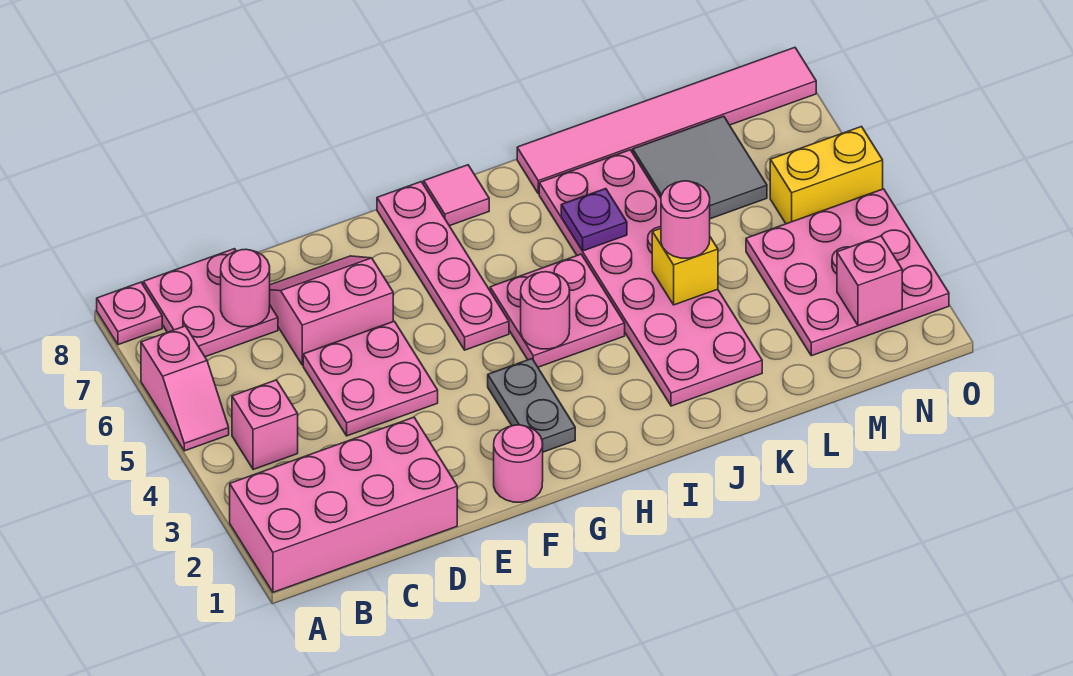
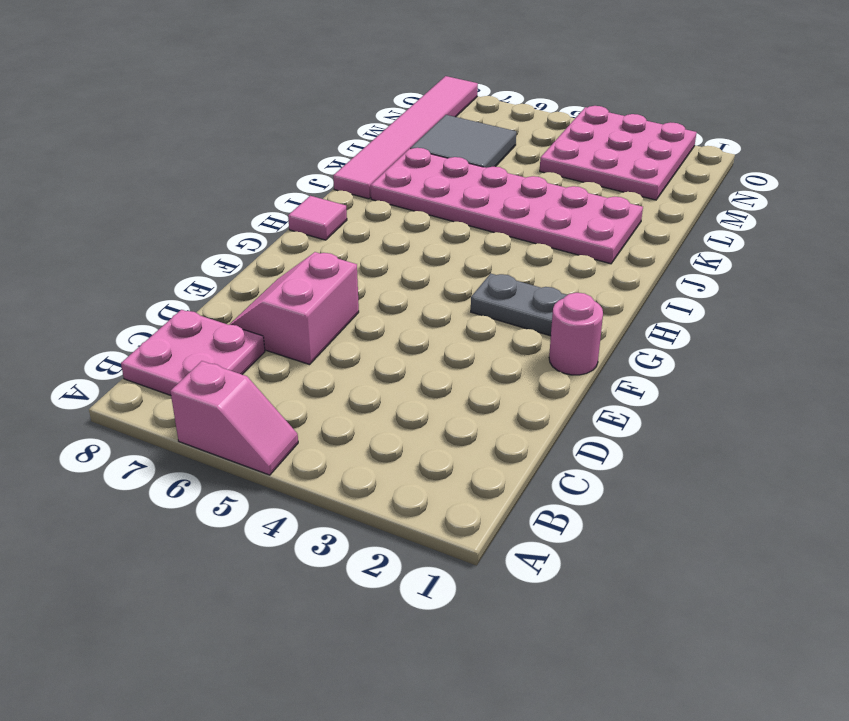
none -> pink 2x4 brick [230,417,457,592]
none -> pink 1x1 plate [97,282,162,345]
none -> pink 1x1 brick [232,380,298,470]

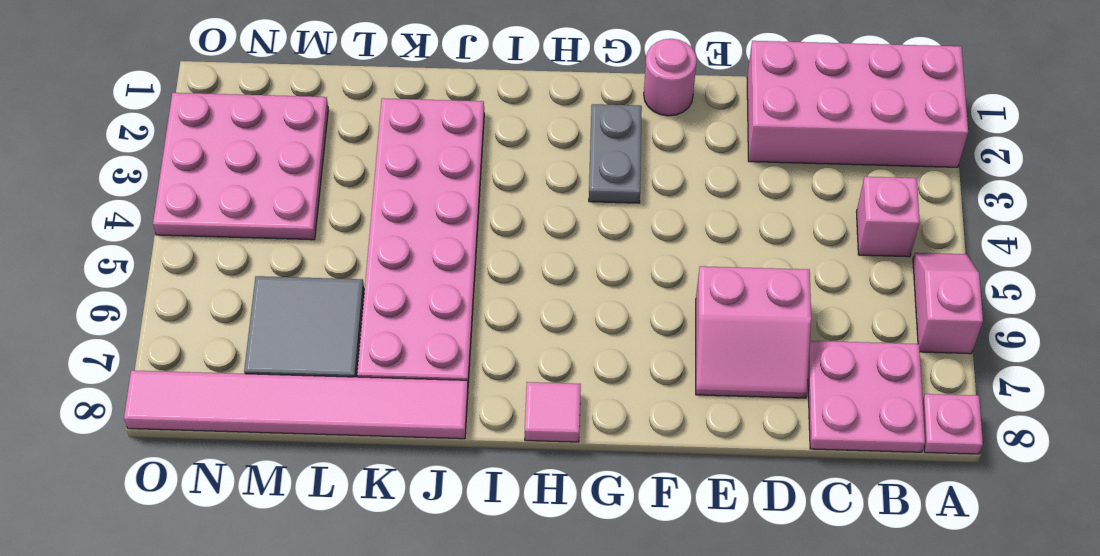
none -> pink 2x2 plate [303,321,438,436]
none -> pink 1x4 plate [377,182,509,350]
none -> pink 2x2 plate [490,254,625,367]

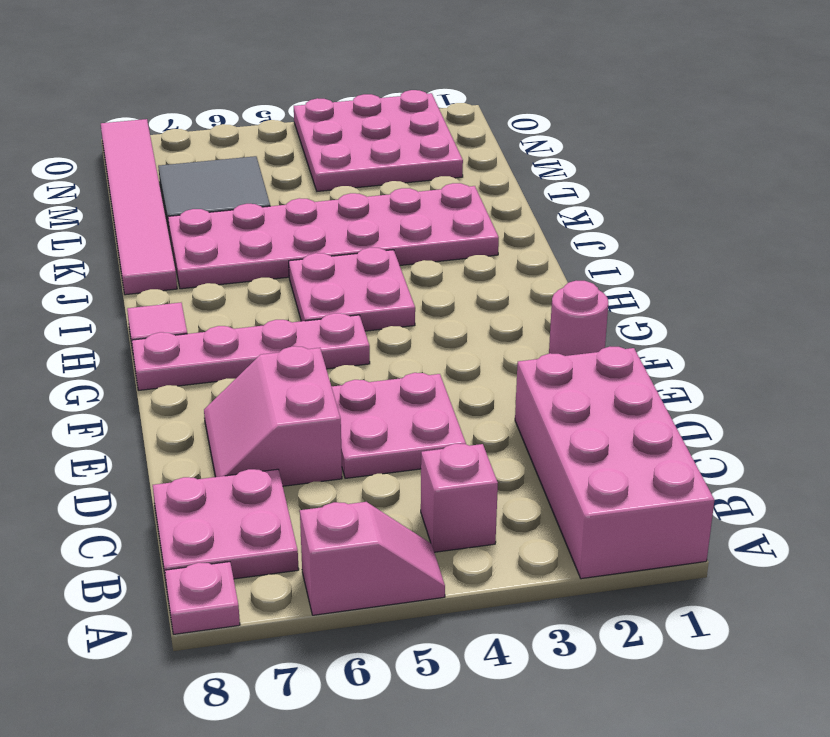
none -> grey 1x2 plate [488,359,575,452]
none -> yellow 1x2 brick [770,127,883,224]
none -> pink 1x1 round brick [221,249,270,327]

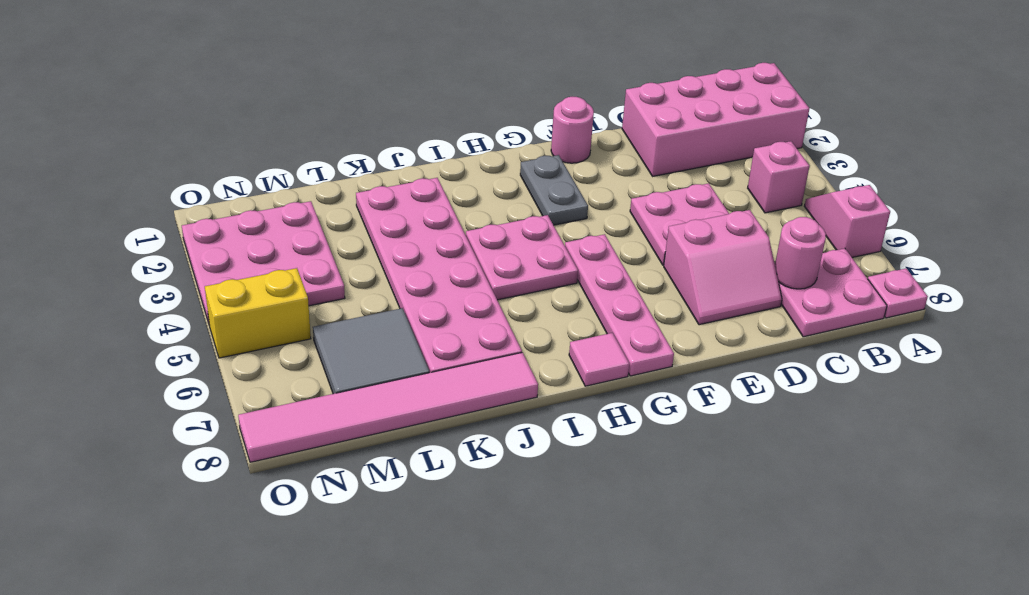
none -> pink 1x1 round brick [521,272,570,349]
none -> purple 1x1 plate [561,189,627,251]
none -> yellow 1x1 brick [652,229,718,305]

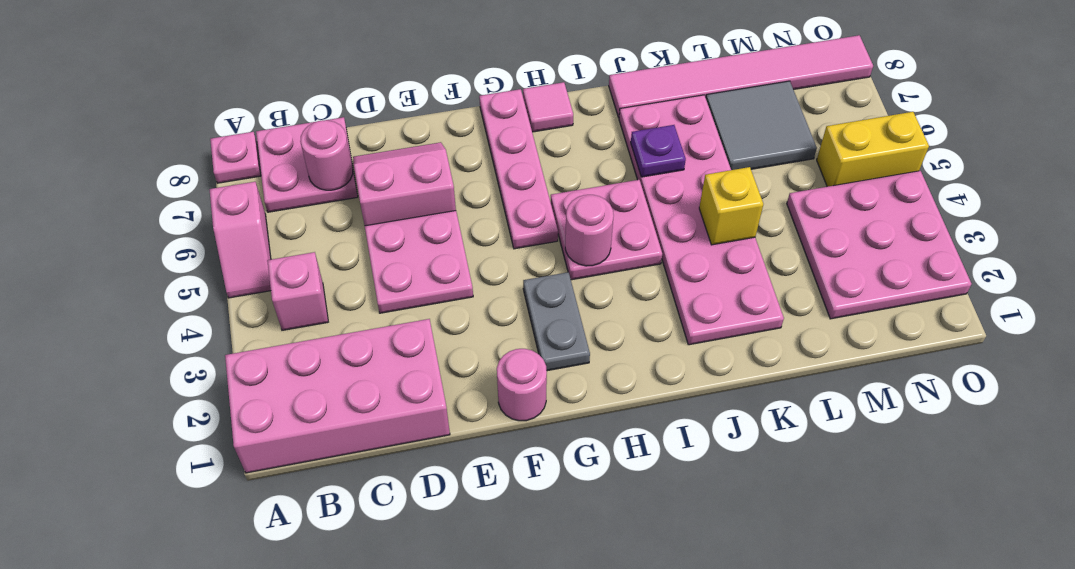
none -> pink 1x1 brick [837,236,902,326]
none -> pink 1x1 round brick [661,181,710,258]

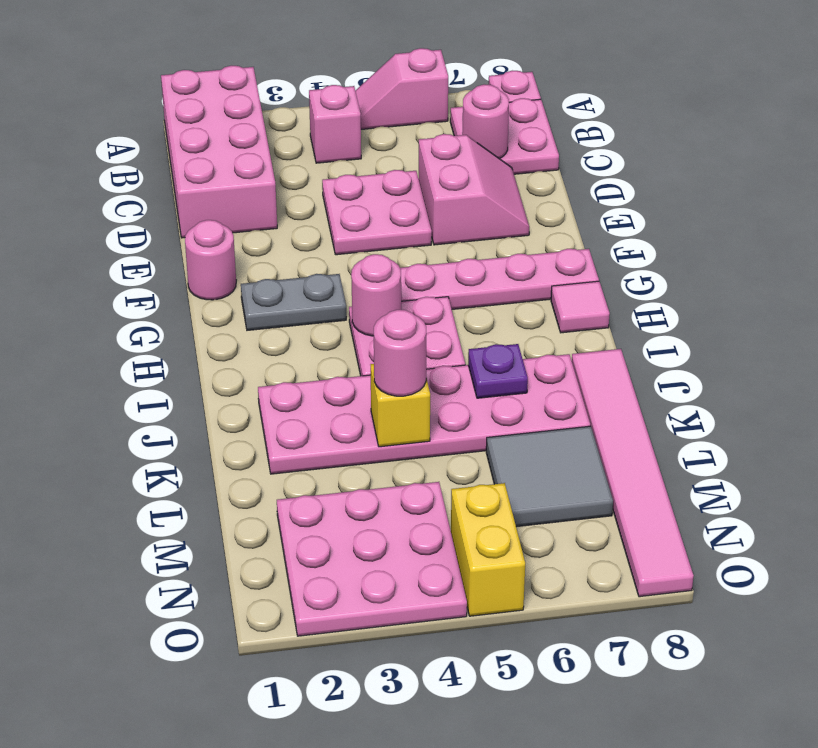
none -> pink 1x1 brick [837,236,902,326]

